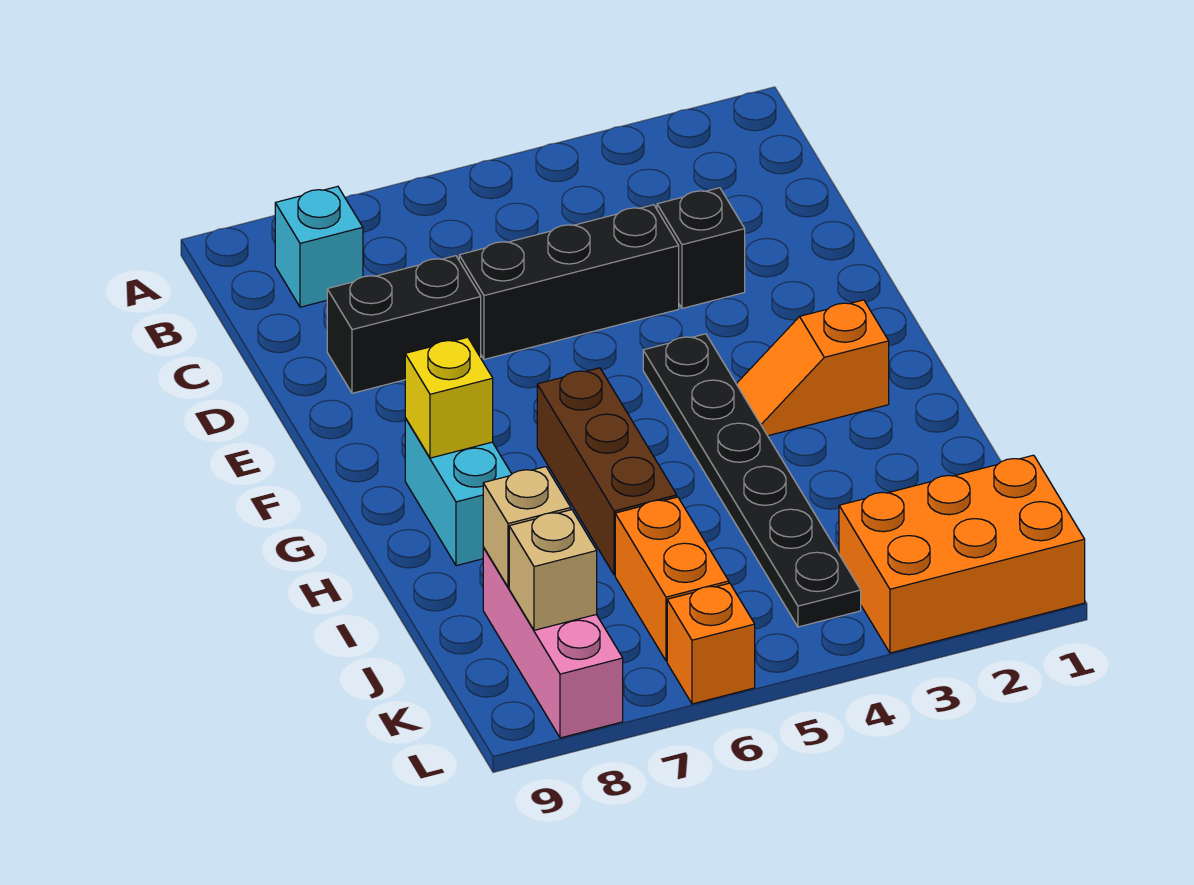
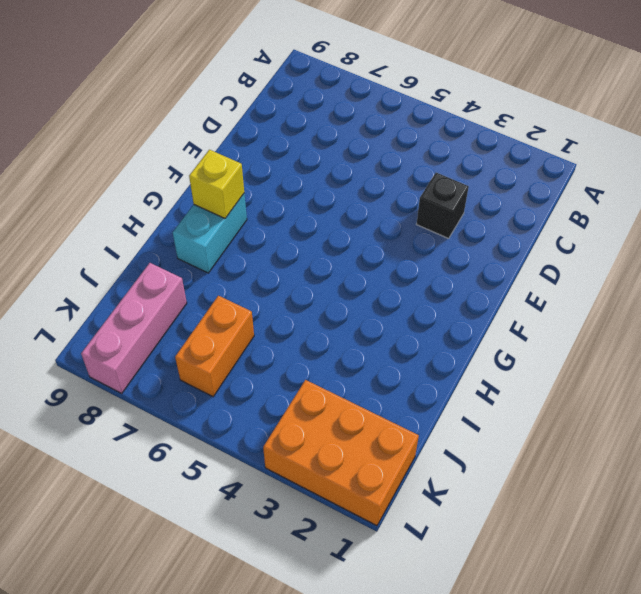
none -> cyan 1x1 brick [275,186,363,307]
none -> black 1x3 brick [459,205,679,359]
none -> black 1x2 brick [327,256,481,393]

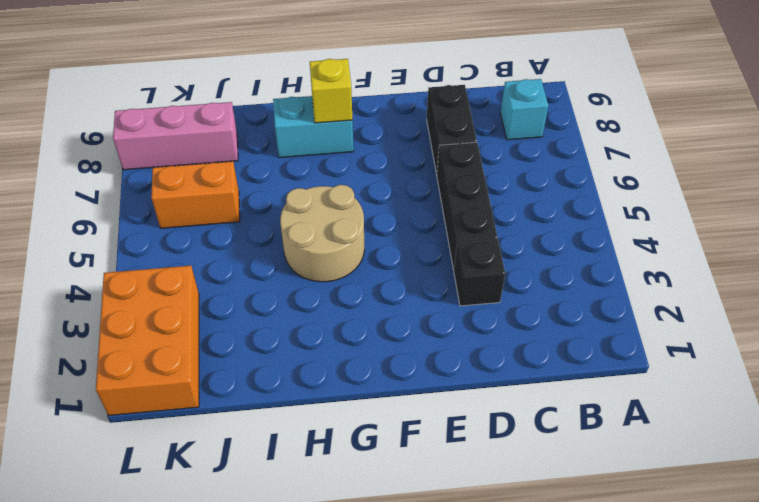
tan 2x2 round brick [280,185,364,282] -> black 1x6 plate [643,334,861,627]
none -> orange 1x2 slope [737,300,889,436]
none -> brown 1x3 brick [537,368,677,575]
none -> orange 1x1 brick [667,583,755,704]

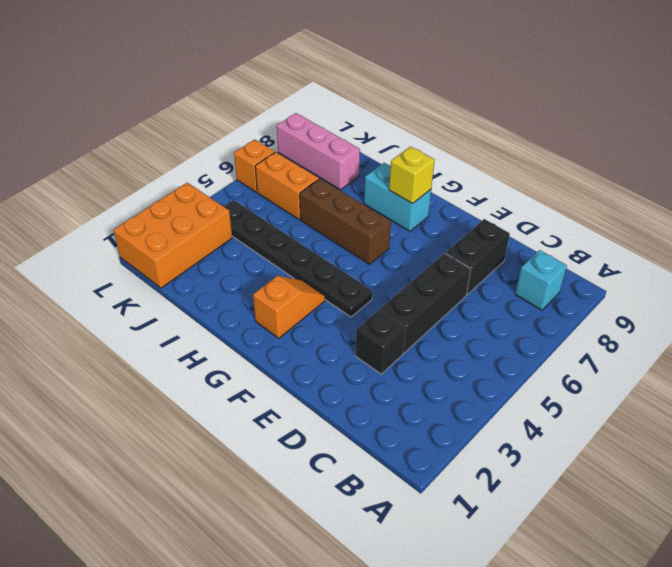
none -> tan 1x1 brick [483,467,571,587]
none -> tan 1x1 brick [509,510,597,630]

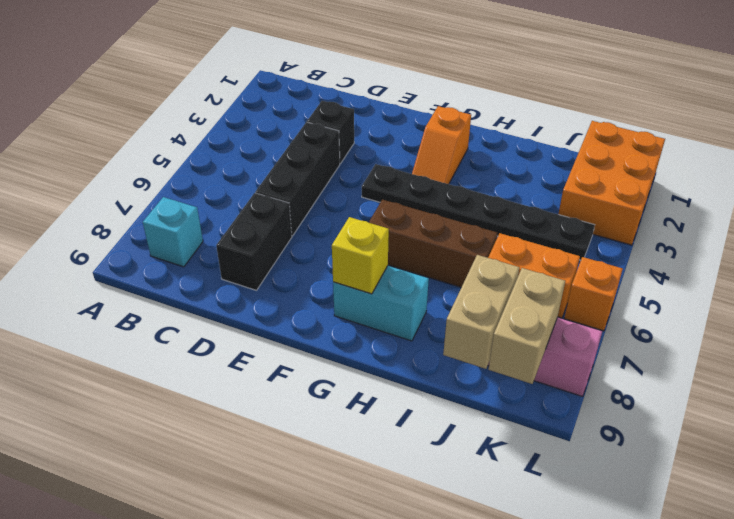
tan 1x2 brick [443,255,520,369] -> tan 1x1 brick [483,467,571,587]
tan 1x2 brick [489,268,565,384] -> tan 1x1 brick [509,510,597,630]

